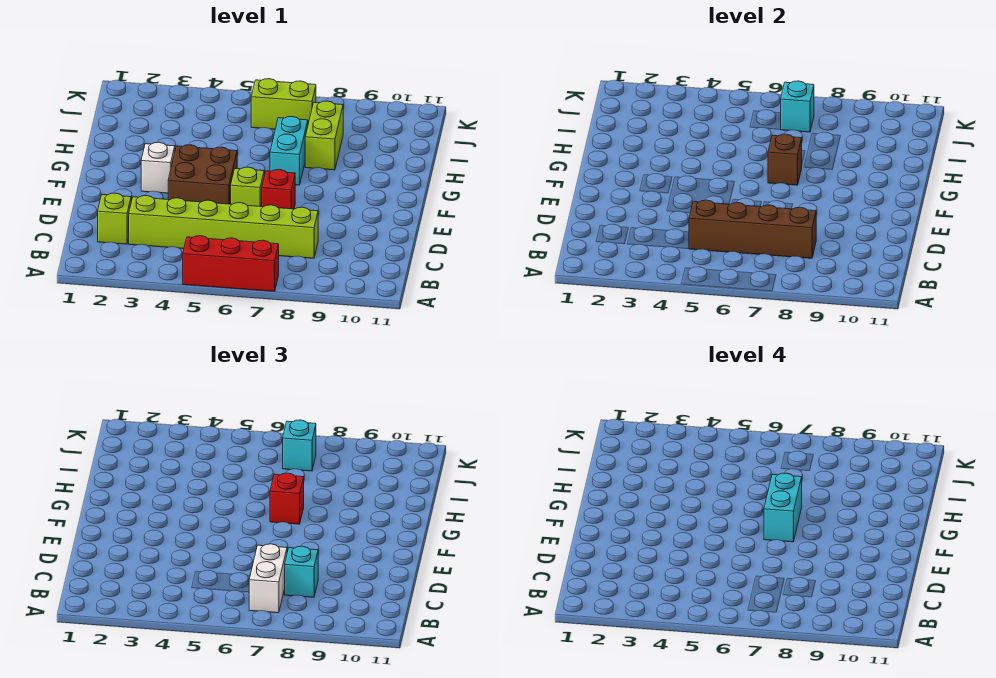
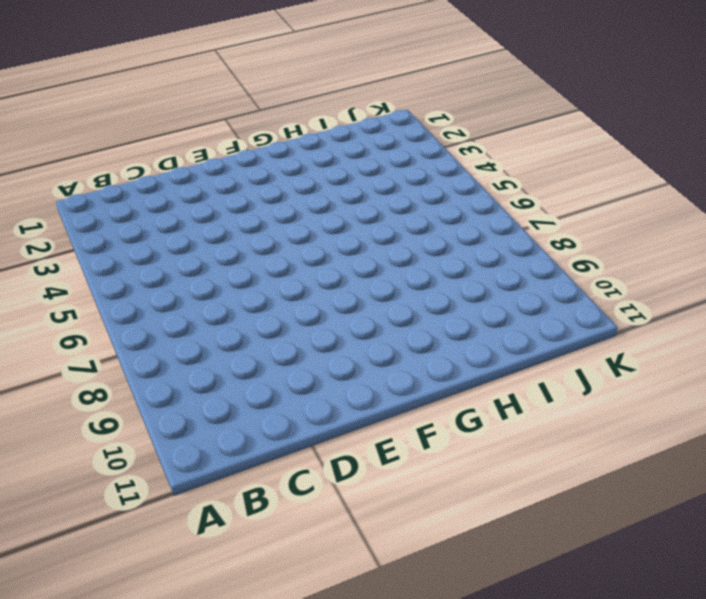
none -> red 1x3 brick [183,236,279,291]
none -> lime 1x1 brick [98,193,131,244]
none -> lime 1x6 brick [129,196,318,258]

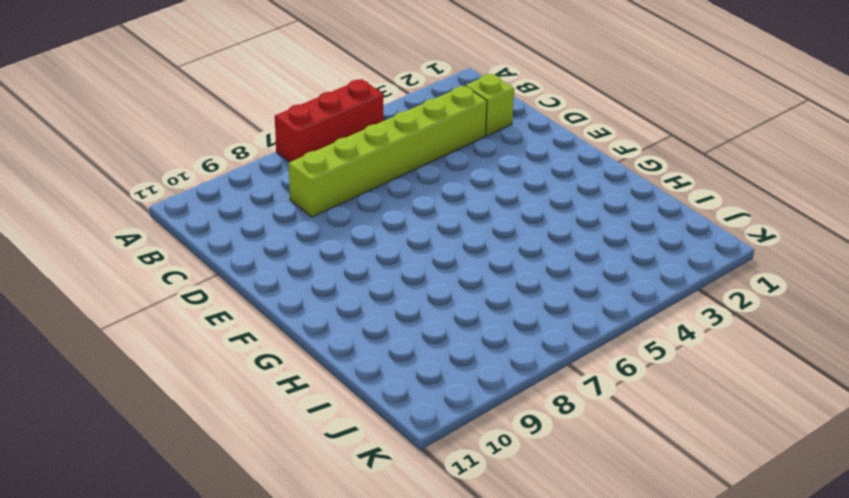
none -> brown 2x2 brick [168,145,237,204]
none -> lime 1x1 brick [231,167,264,207]
none -> red 1x1 brick [262,170,295,209]

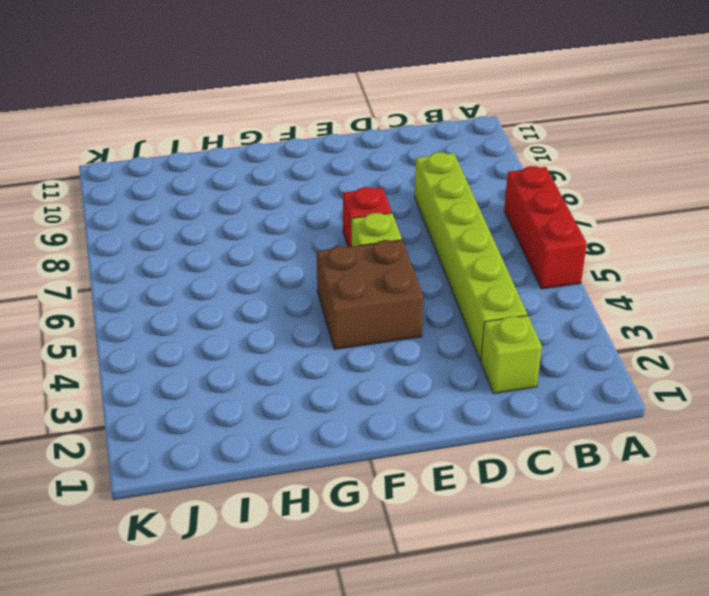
none -> white 1x1 brick [141,142,175,193]
none -> cyan 1x2 brick [270,117,308,185]
none -> lime 1x2 brick [305,101,343,170]

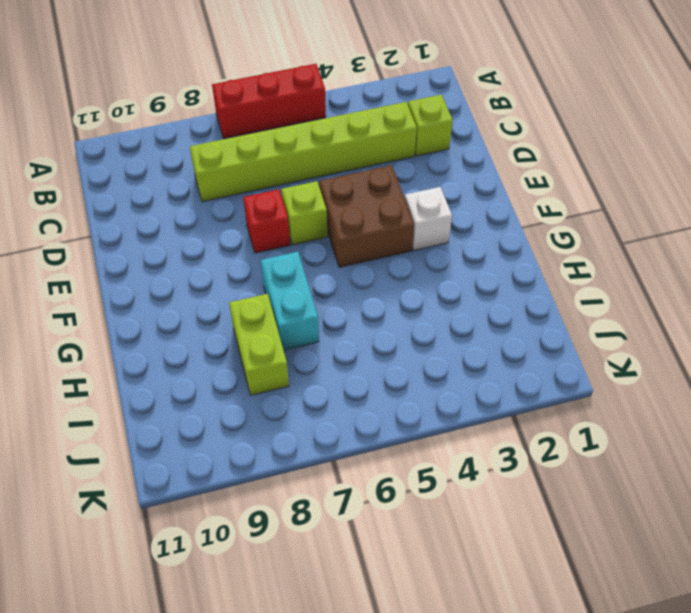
none -> lime 1x2 brick [251,79,316,129]
none -> brown 1x4 brick [689,200,816,258]
none -> brown 1x1 brick [768,134,802,185]

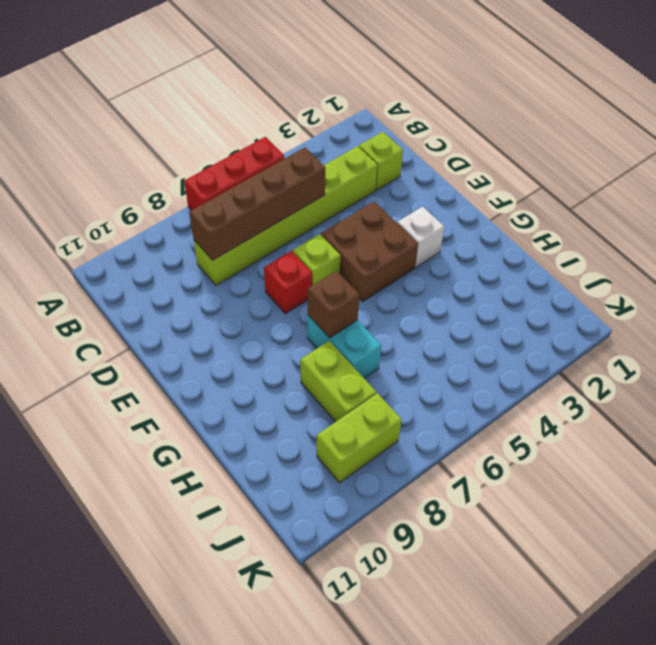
lime 1x2 brick [317,393,402,483] -> lime 1x2 brick moved to [251,79,316,129]
none -> cyan 1x1 brick [780,81,814,132]
none -> white 1x2 brick [249,544,287,613]
none -> cyan 1x1 brick [285,546,318,597]

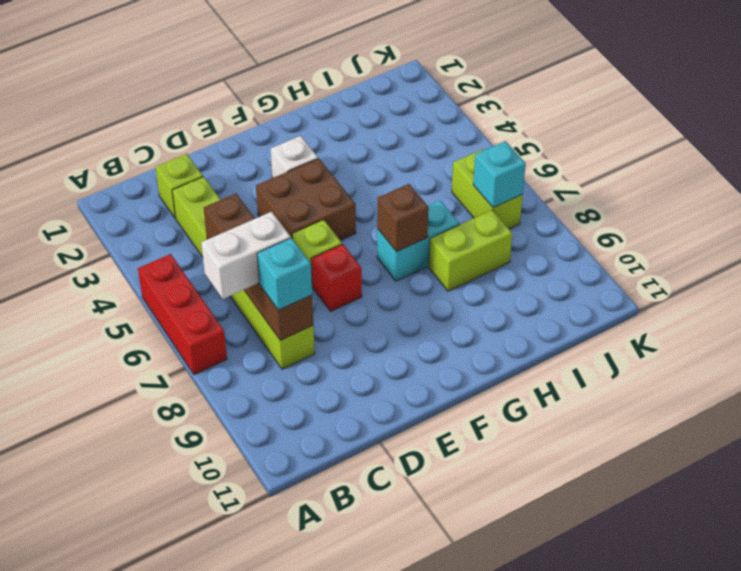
none -> red 1x1 brick [270,473,304,524]
none -> cyan 1x1 brick [283,420,316,471]
none -> cyan 1x2 brick [764,473,802,542]

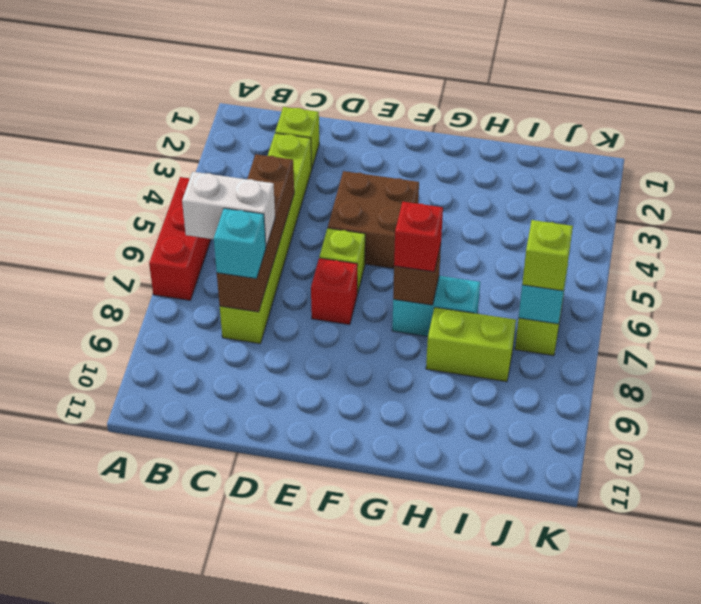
lime 1x1 brick [522,220,573,291] -> cyan 1x1 brick [283,420,316,471]
none -> white 1x1 brick [141,142,175,193]
none -> cyan 1x2 brick [764,473,802,542]

